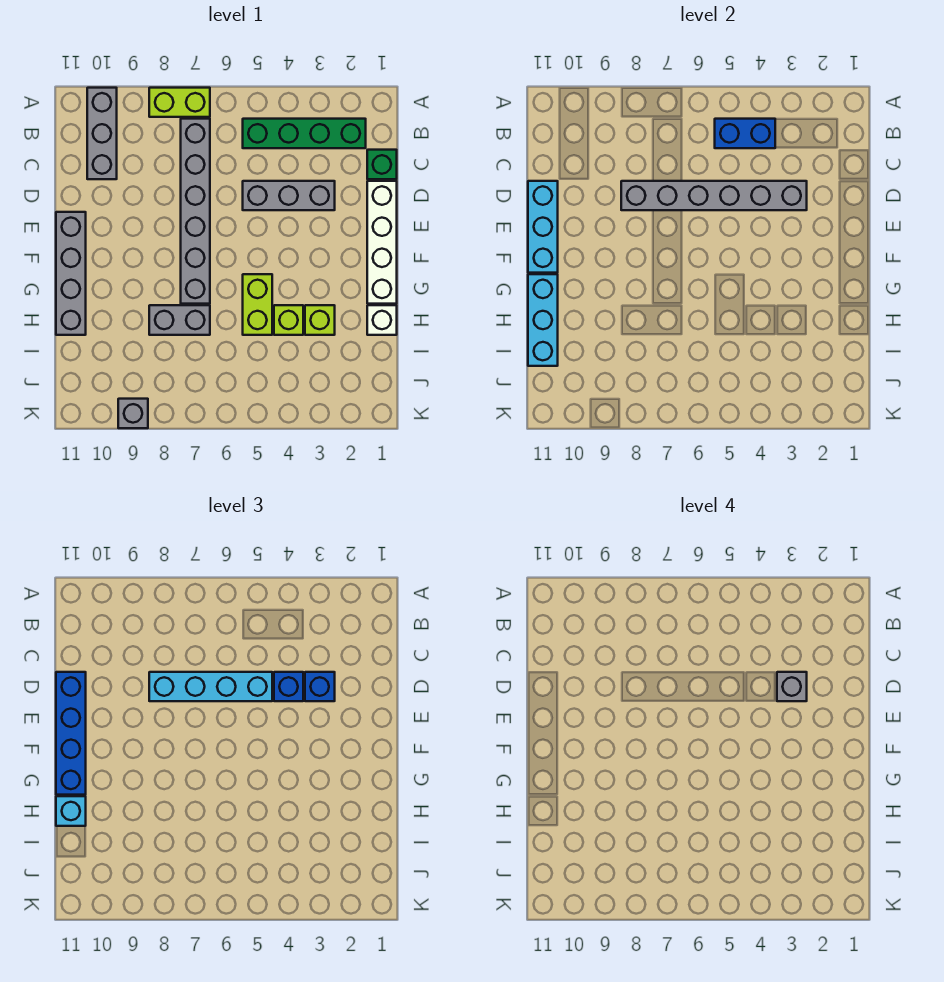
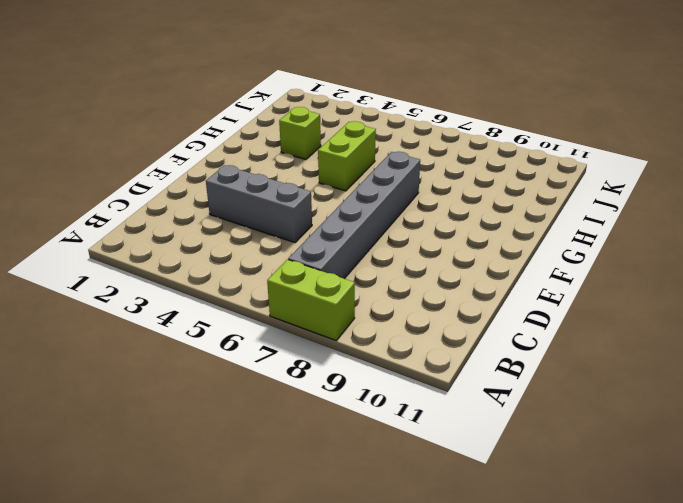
none -> grey 1x3 brick [87,88,117,179]
none -> green 1x4 brick [243,119,366,148]
none -> green 1x1 brick [367,150,397,179]

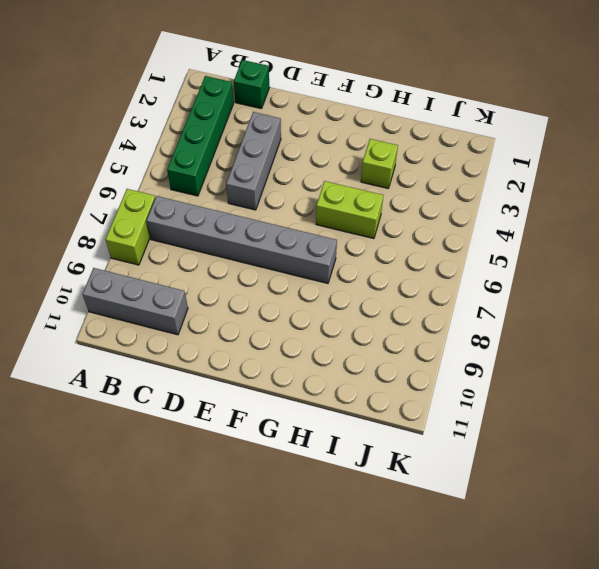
none -> white 1x4 brick [367,181,397,304]
none -> grey 1x4 brick [56,212,86,335]
none -> white 1x1 brick [367,305,397,335]

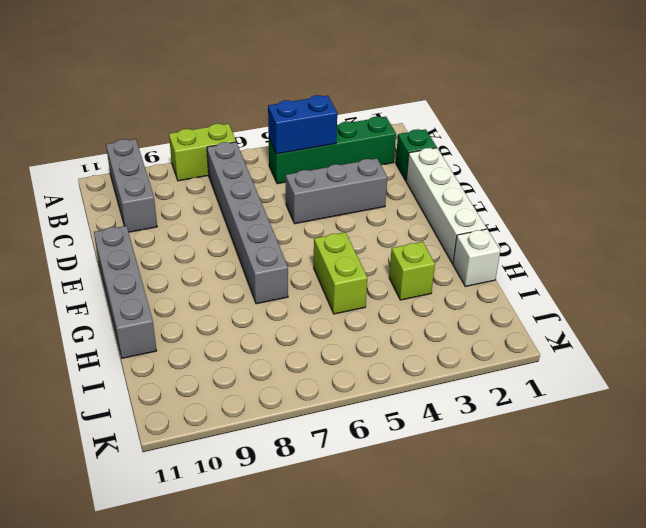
none -> lime 1x1 brick [274,305,303,335]
none -> grey 1x2 brick [149,305,210,335]
none -> grey 1x1 brick [118,399,148,428]

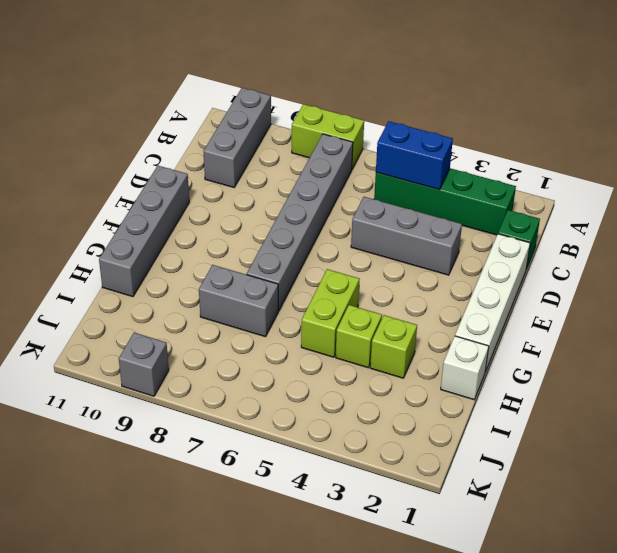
none -> grey 1x6 brick [621,181,807,210]
none -> cyan 1x3 brick [528,181,558,273]
none -> cyan 1x3 brick [528,274,558,366]

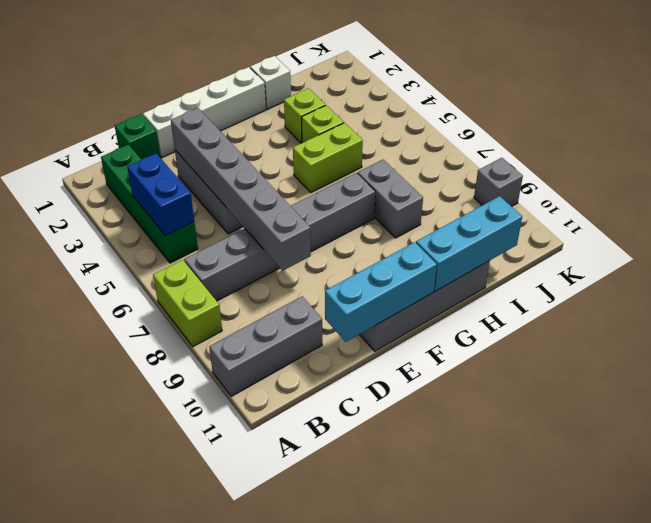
none -> blue 1x1 brick [305,672,335,701]
none -> blue 1x1 brick [274,672,303,701]
none -> cyan 1x4 brick [149,672,272,701]

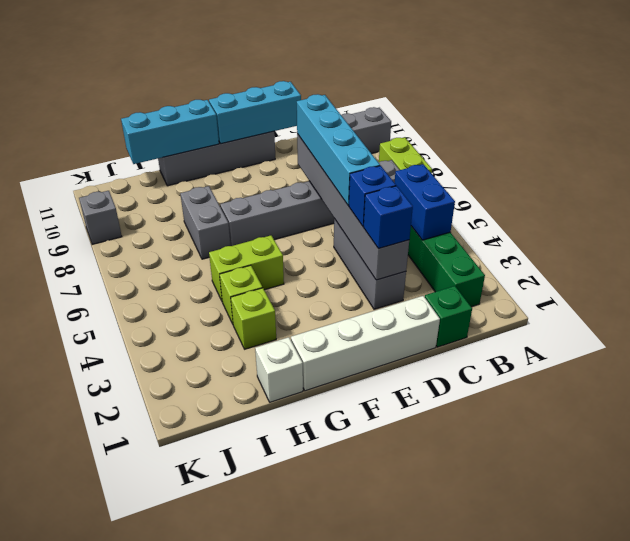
none -> blue 1x4 brick [56,672,86,795]
none -> cyan 1x1 brick [56,796,86,826]
none -> grey 1x1 brick [777,672,807,701]

